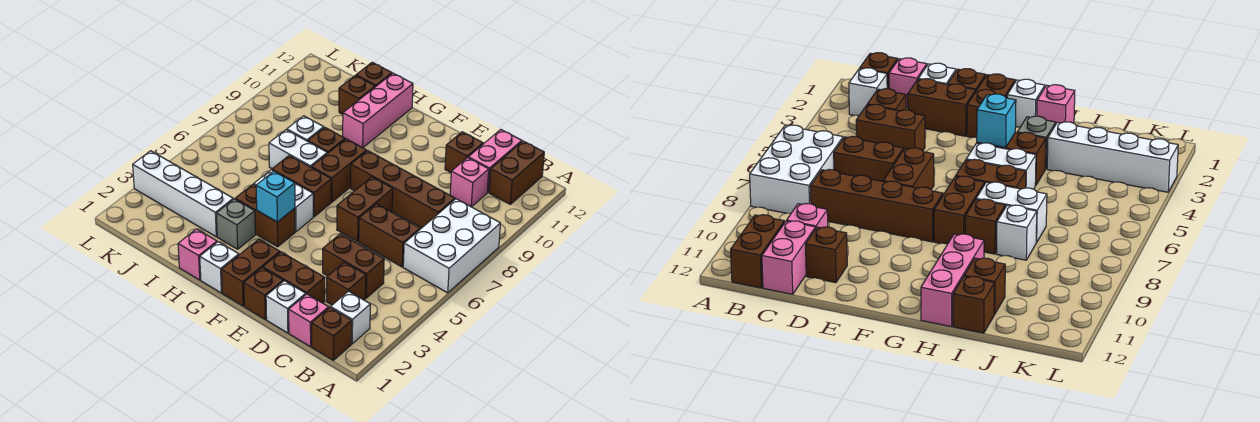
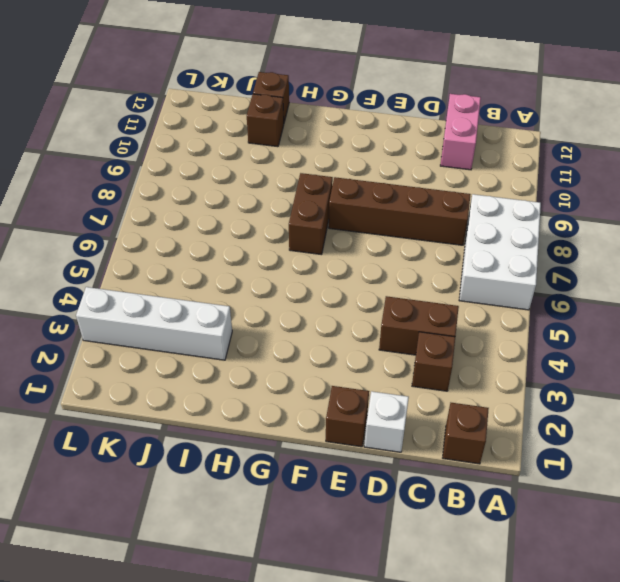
none -> white 1x1 brick [331,291,370,344]
none -> brown 1x2 brick [489,141,544,204]
none -> pink 1x1 brick [289,294,329,347]
none -> brown 1x2 brick [359,204,420,267]

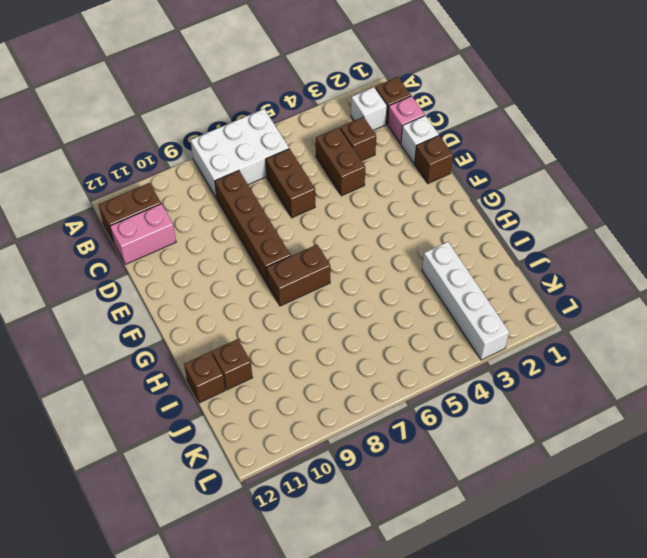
none -> pink 1x1 brick [450,158,489,207]
none -> brown 1x2 brick [263,252,325,303]
none -> brown 1x1 brick [445,132,483,172]
none -> brown 1x2 brick [337,177,393,242]

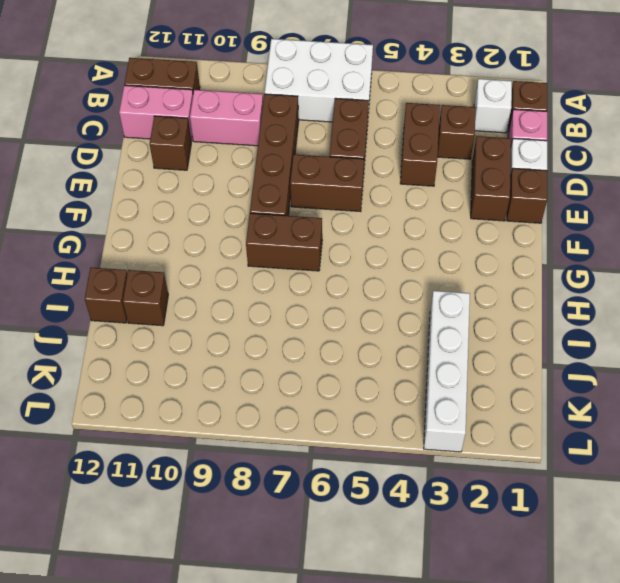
pink 1x2 brick [190,90,263,146] -> pink 1x1 brick [450,158,489,207]
none -> brown 1x2 brick [222,239,280,306]
none -> white 1x1 brick [200,242,239,293]
none -> brown 1x2 brick [235,184,295,247]
none -> white 1x2 brick [254,170,313,232]

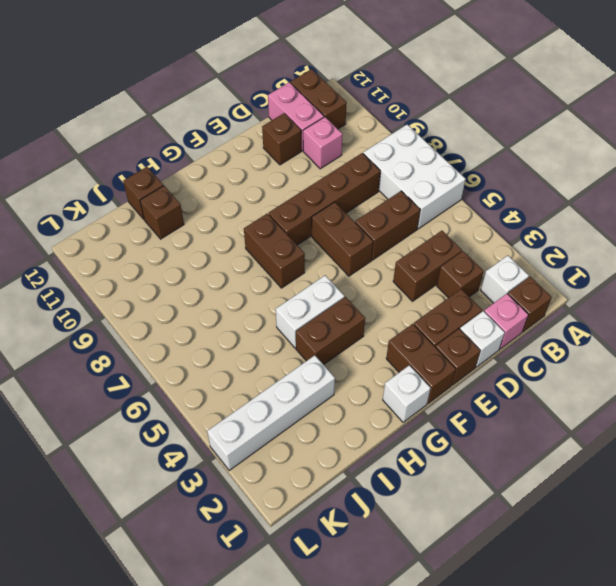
none -> brown 1x2 brick [272,155,331,217]
none -> pink 1x1 brick [178,229,217,280]
none -> grey 1x1 brick [216,199,255,249]
none -> white 1x2 brick [269,130,327,169]

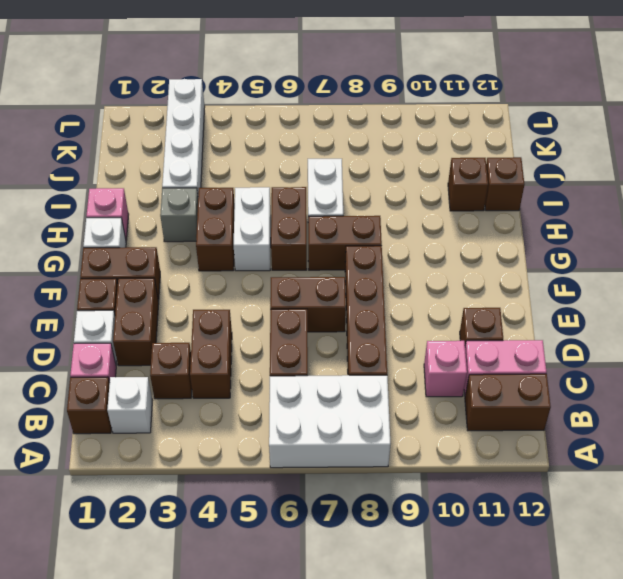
none -> brown 1x1 brick [308,127,345,154]
none -> pink 1x3 brick [343,73,413,148]
none -> white 1x1 brick [287,116,324,141]
none -> cyan 1x1 brick [256,171,295,222]

